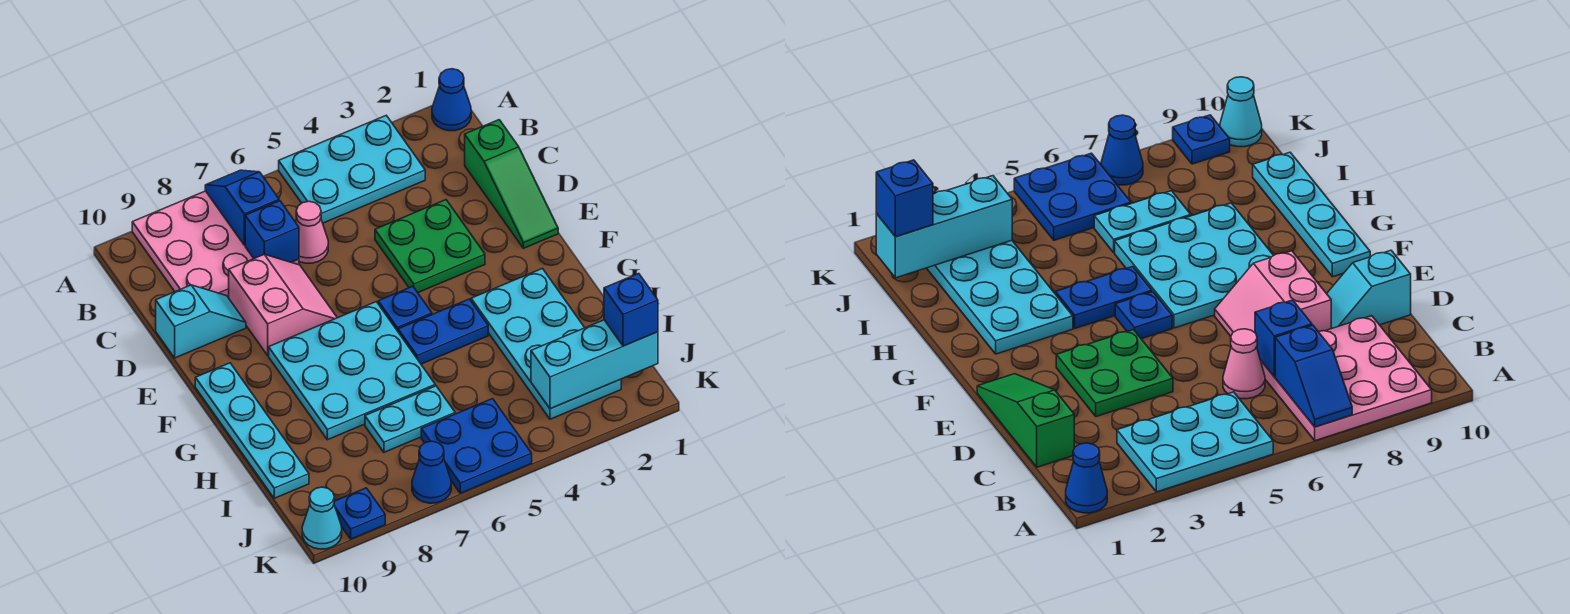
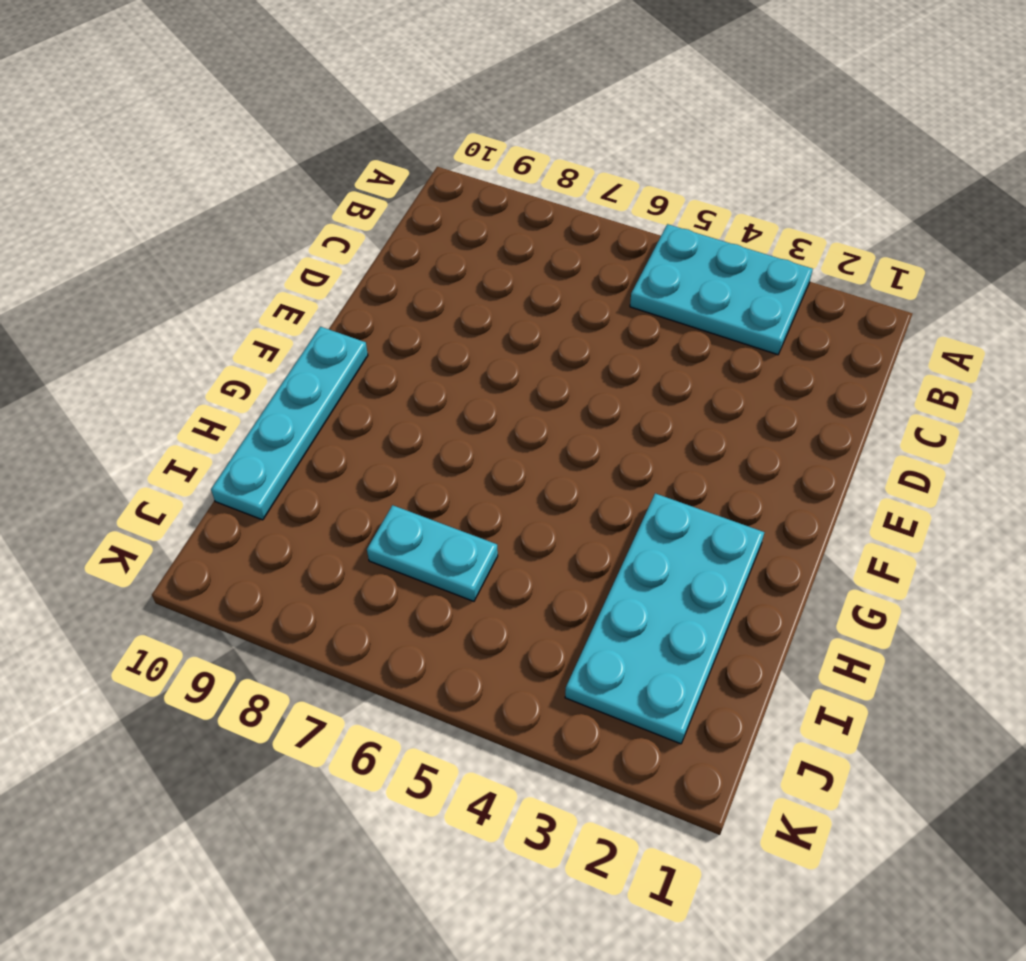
none -> blue 1x1 cone [432,69,471,131]
none -> pink 3x3 plate [132,191,299,298]
none -> green 1x3 slope [465,120,558,248]

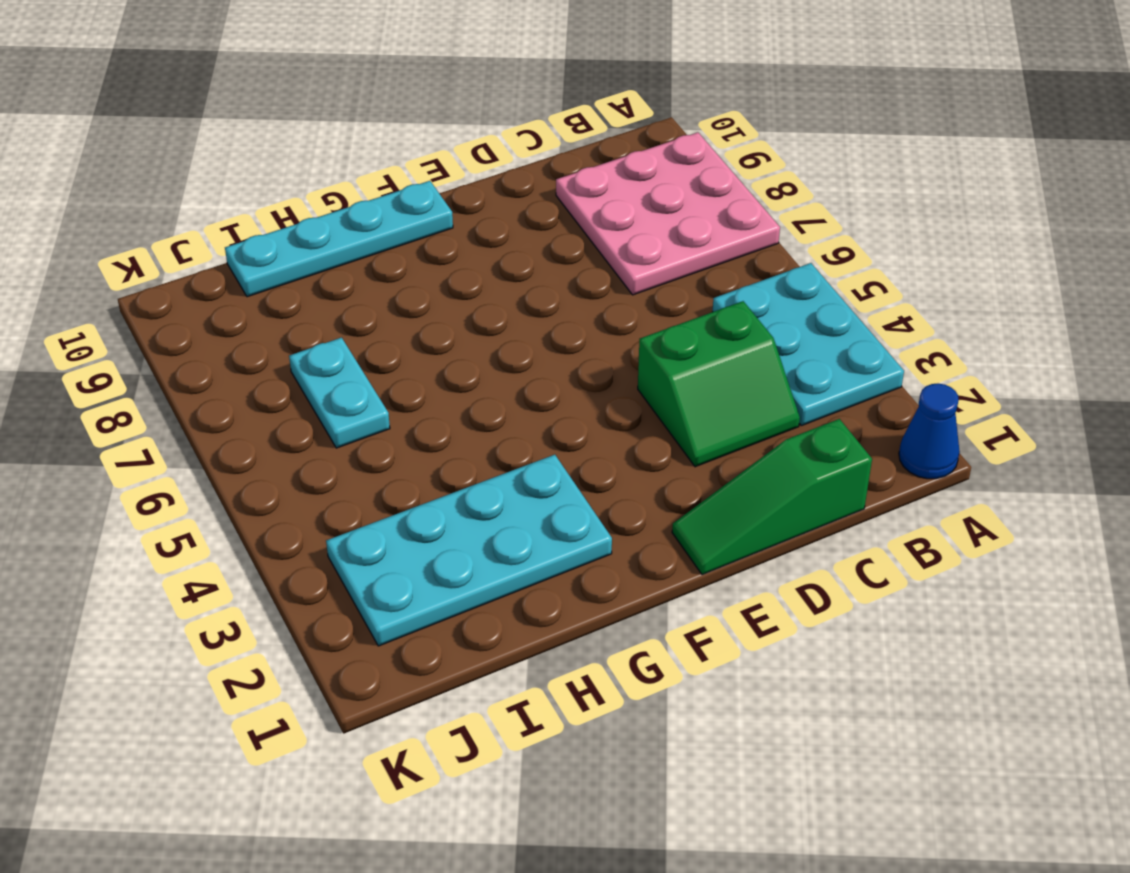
green 2x2 slope [638,301,800,467] -> green 2x2 plate [375,200,485,293]
none -> pink 1x1 cone [296,201,328,263]
none -> pink 2x2 slope [229,254,337,355]
none -> cyan 1x2 slope [156,285,246,358]

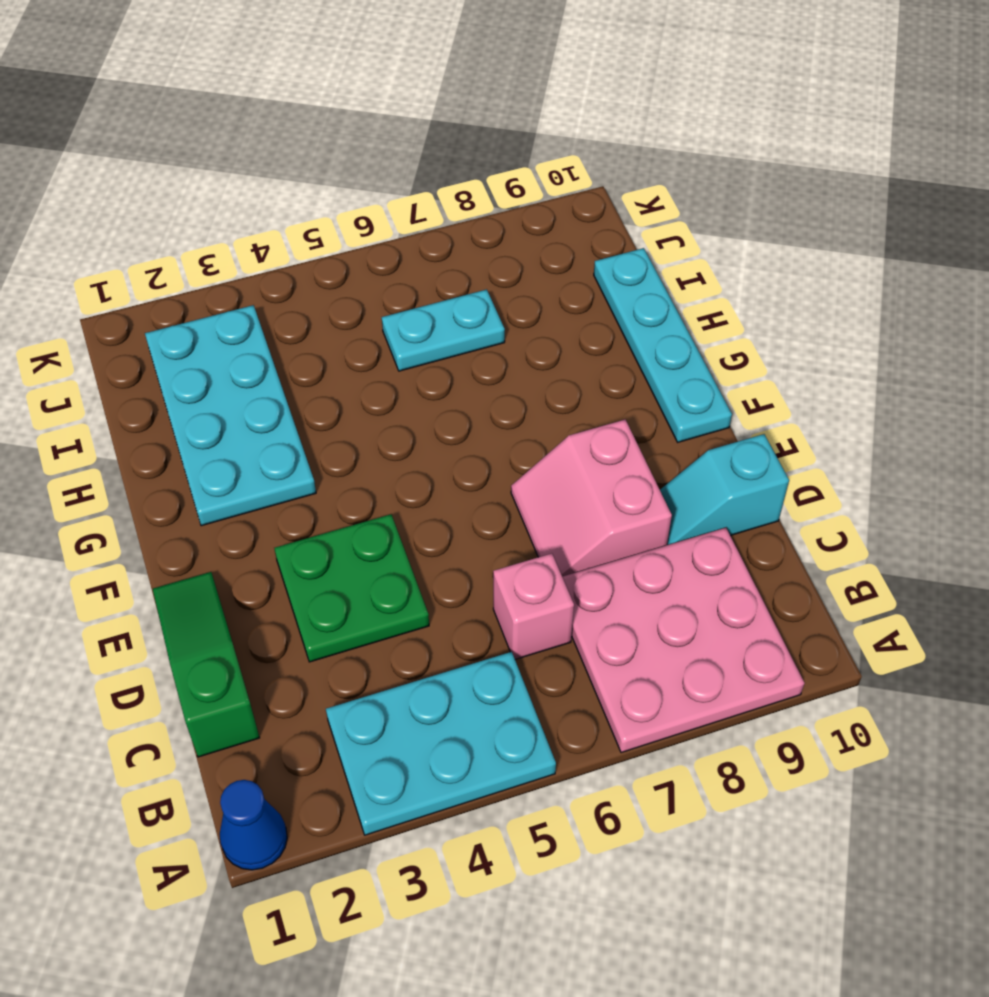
pink 1x1 brick [493,553,574,659] -> pink 1x1 cone [296,201,328,263]
none -> blue 1x1 plate [378,286,432,331]
none -> cyan 3x3 plate [269,302,435,440]
none -> blue 1x2 plate [398,299,488,364]

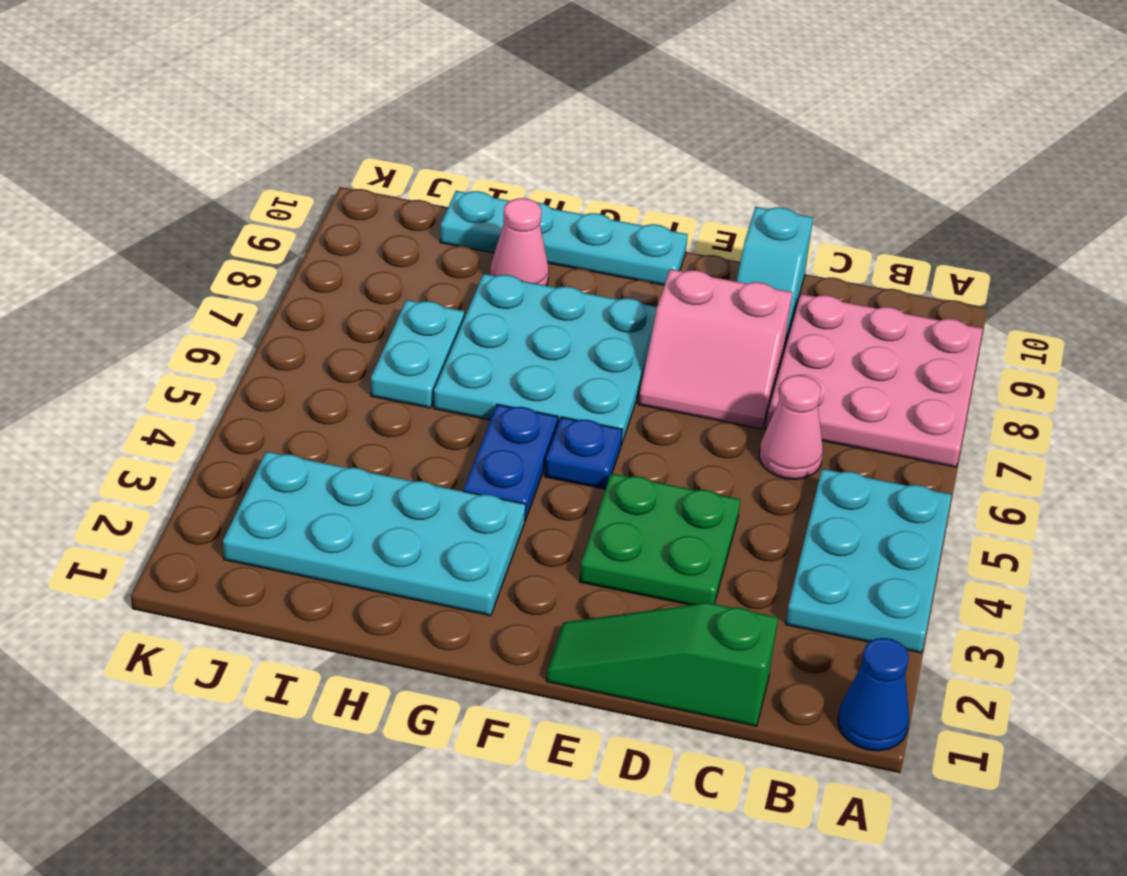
pink 1x1 cone [490,198,549,286] -> none
none -> blue 2x2 plate [421,399,532,493]
none -> blue 1x1 cone [412,441,451,503]
none -> blue 1x1 plate [334,488,385,539]

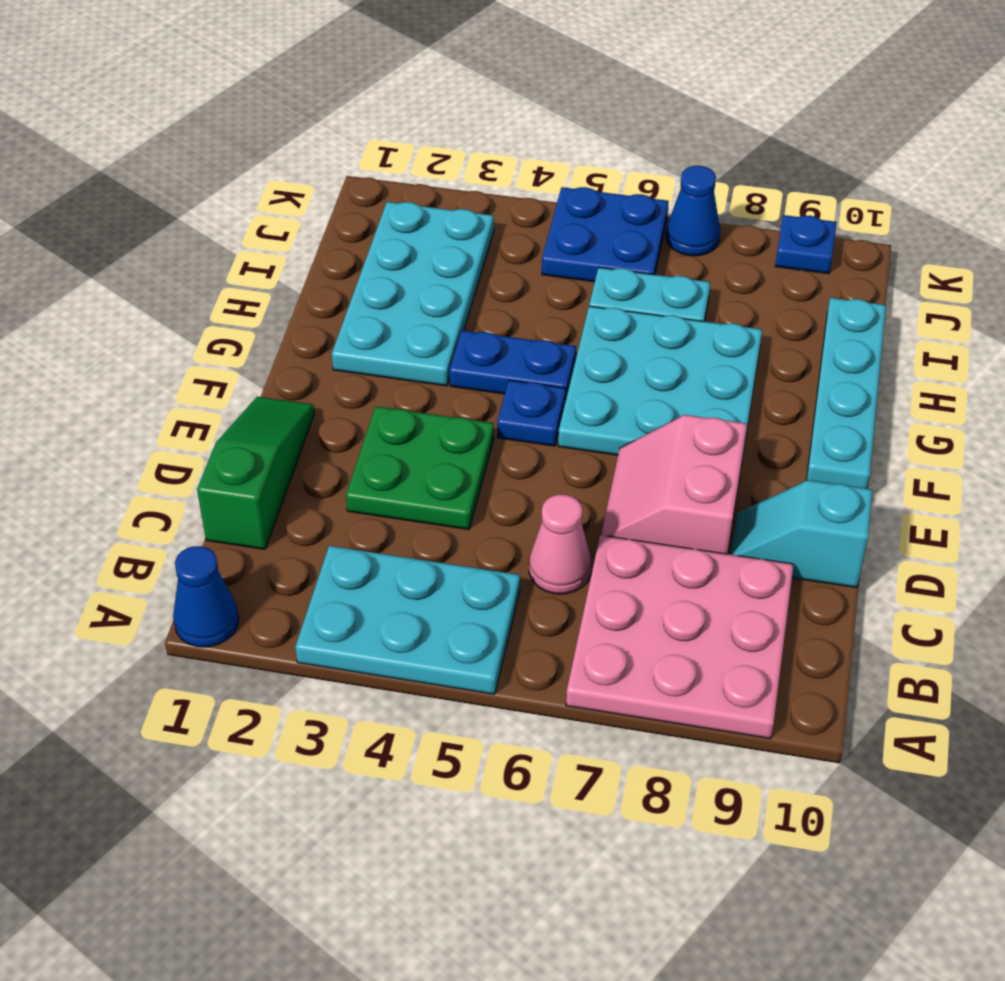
none -> cyan 1x1 cone [302,487,342,549]
none -> blue 1x2 slope [205,170,279,245]
none -> blue 1x1 brick [245,201,299,262]

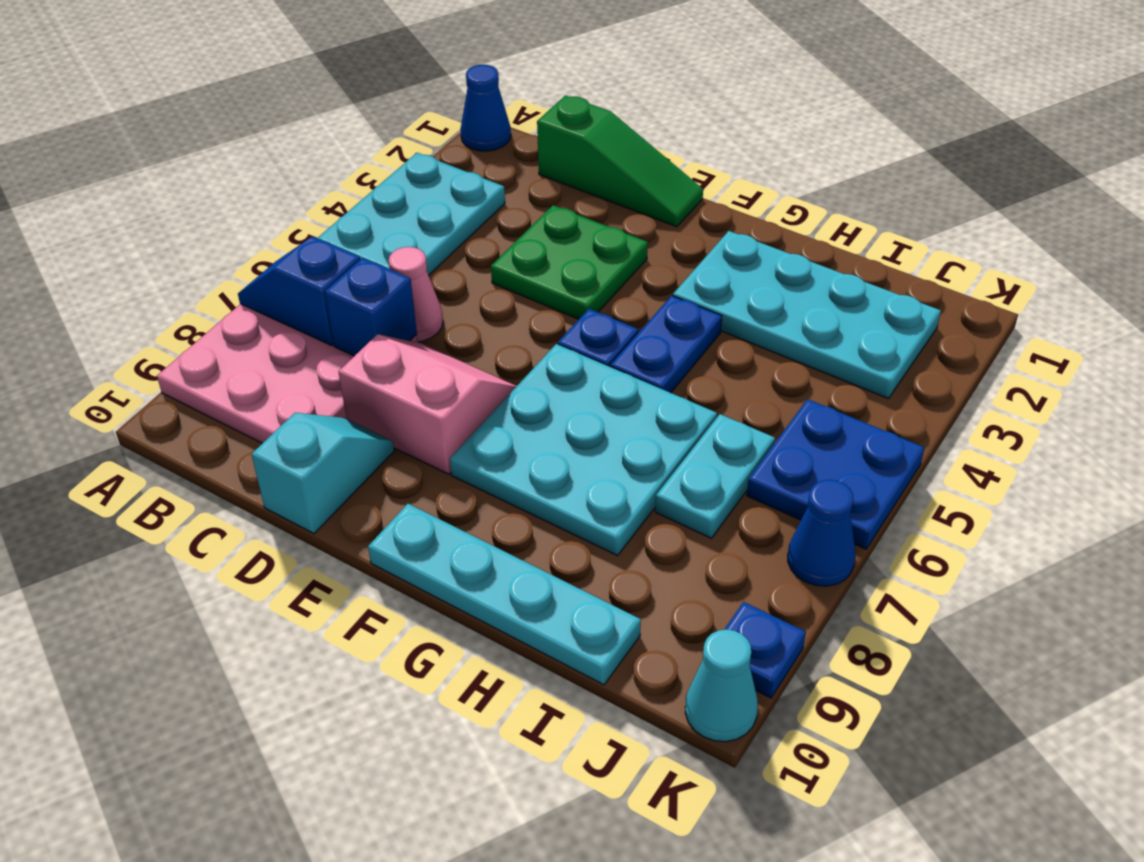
none -> cyan 1x3 brick [531,320,658,409]
none -> blue 1x1 brick [604,273,658,346]

